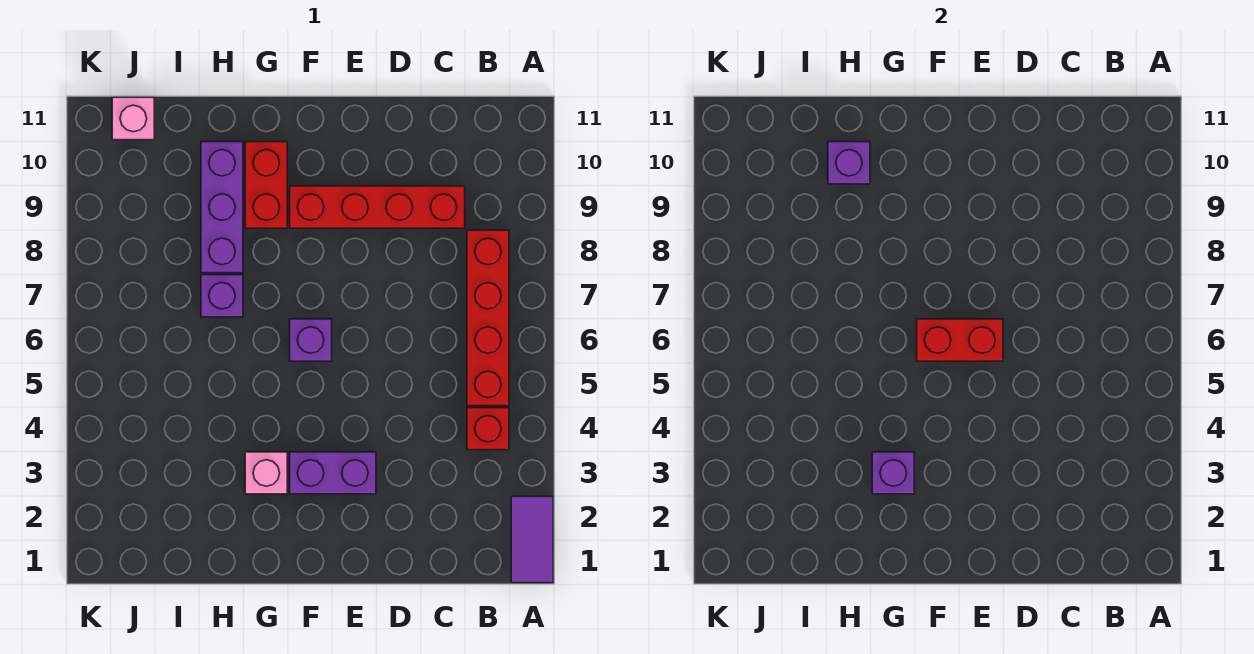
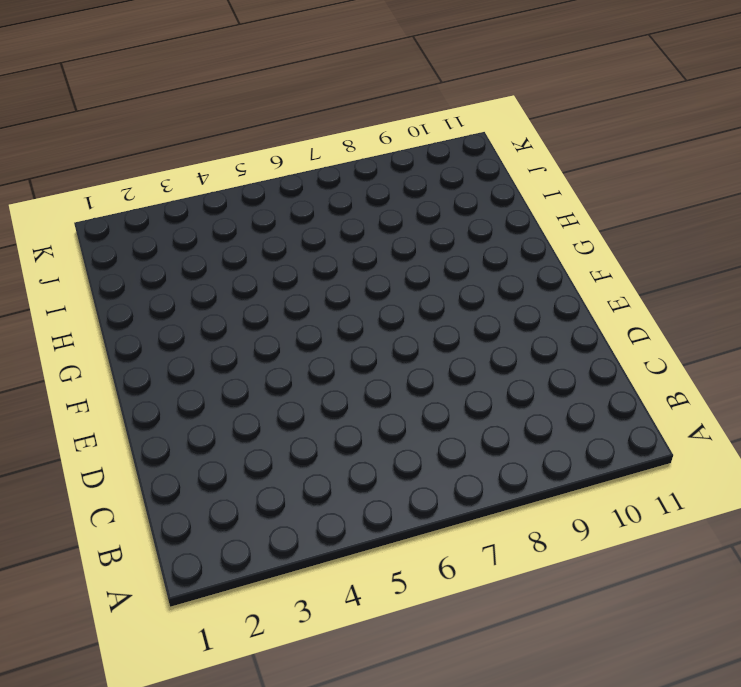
none -> purple 1x2 tile [511,496,553,583]
none -> red 1x1 brick [467,408,509,450]
none -> red 1x4 brick [467,230,509,406]

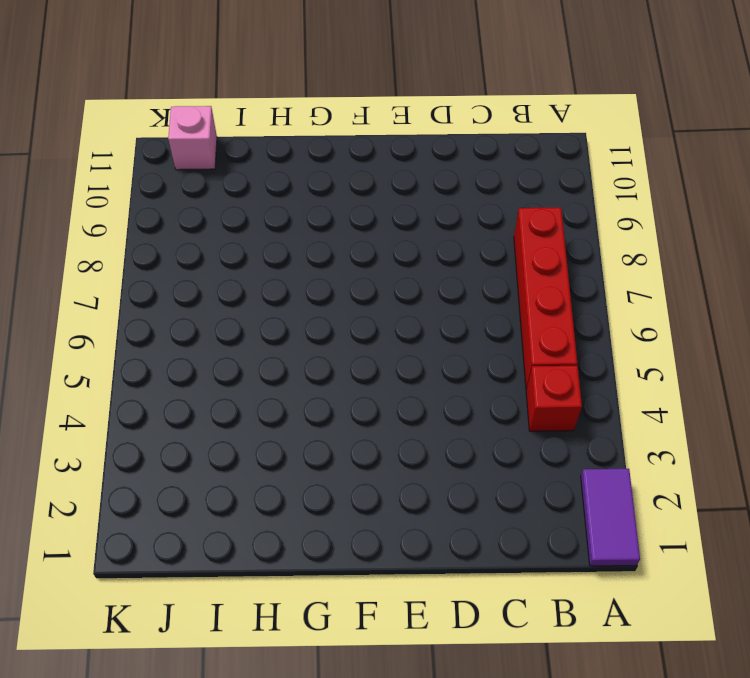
none -> red 1x4 brick [290,186,465,228]
none -> purple 1x2 brick [290,452,376,494]
none -> purple 1x1 brick [290,319,332,361]

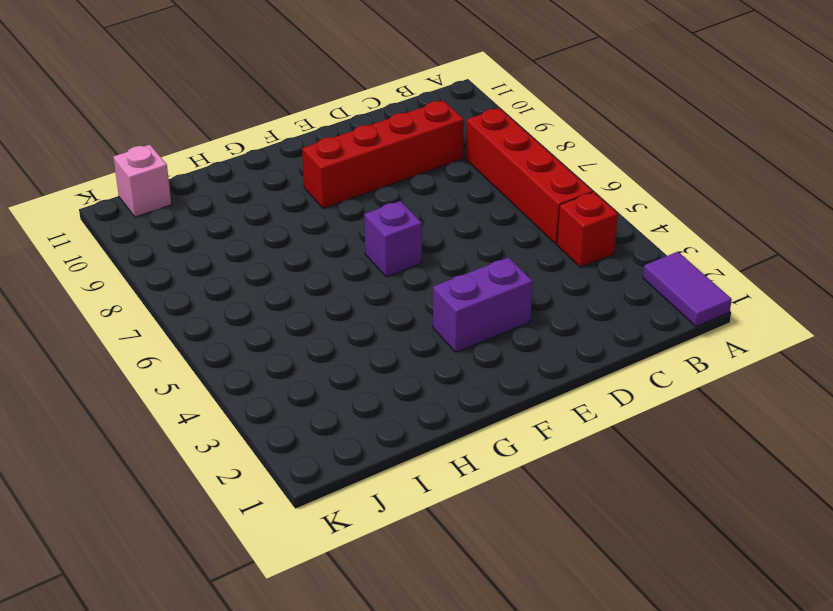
none -> pink 1x1 brick [245,452,287,494]
none -> red 1x2 brick [245,142,287,228]
none -> purple 1x1 brick [201,275,243,317]

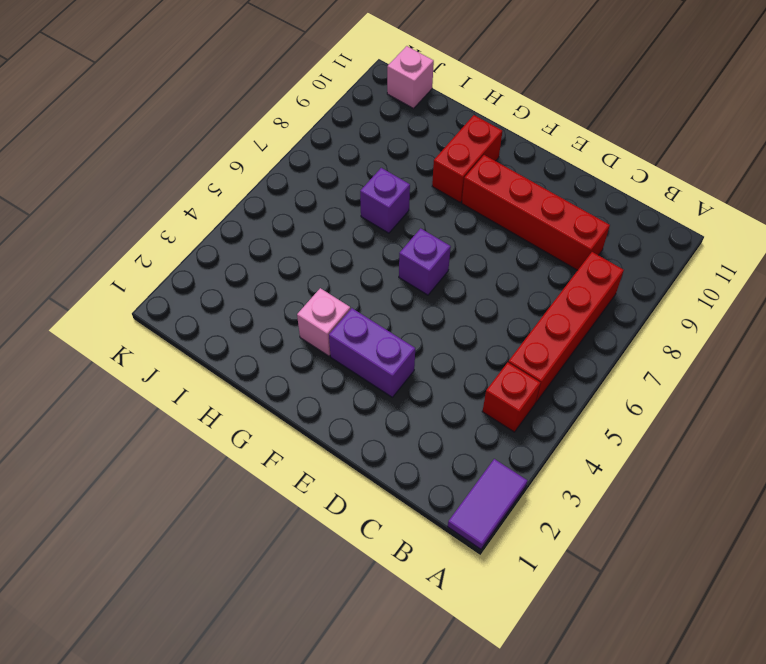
none -> purple 1x3 brick [201,142,243,273]
none -> red 1x2 brick [917,319,1003,361]
none -> purple 1x1 brick [872,452,914,494]

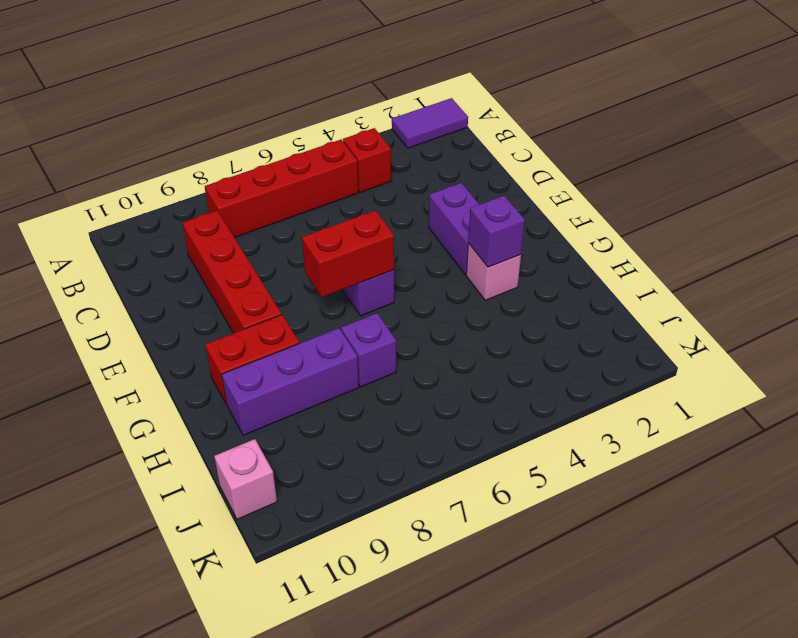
red 1x2 brick [302,210,394,297] -> red 1x2 brick turned to [917,319,1003,361]
none -> purple 1x1 brick [828,142,870,184]

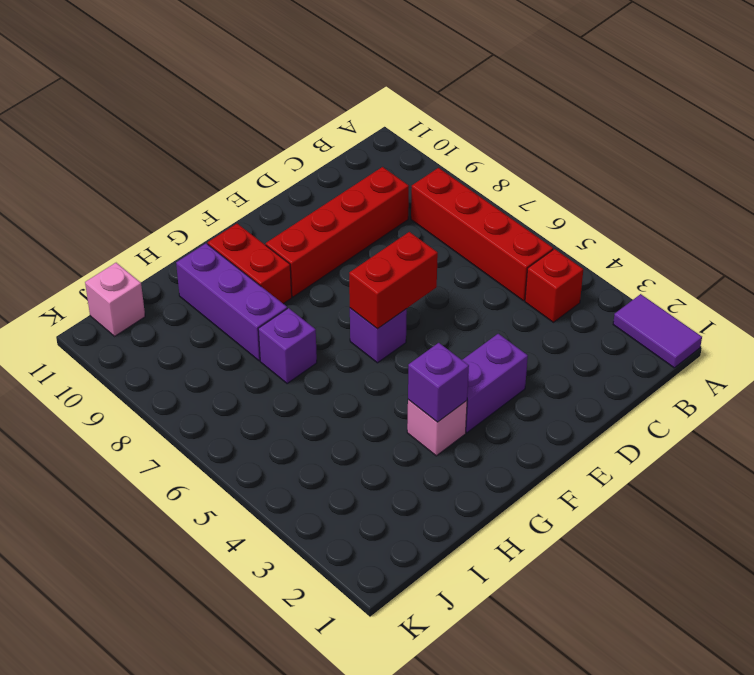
none -> purple 1x1 brick [828,142,870,184]

